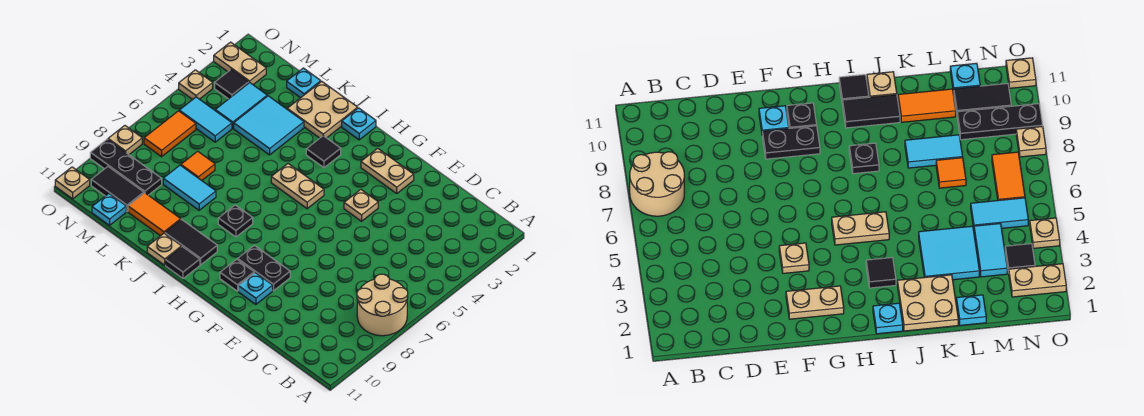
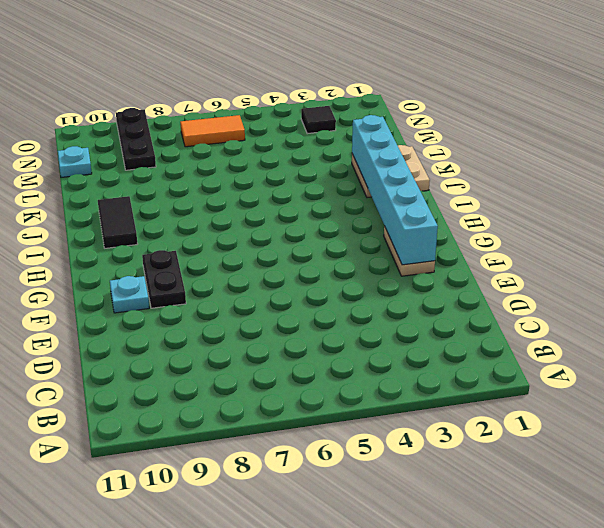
cyan 1x6 brick [352,115,438,265] -> none
none -> tan 2x2 round brick [357,274,408,336]
none -> tan 1x1 plate [344,190,378,221]
none -> black 1x1 plate [220,259,254,291]
none -> tan 1x2 plate [271,164,324,209]

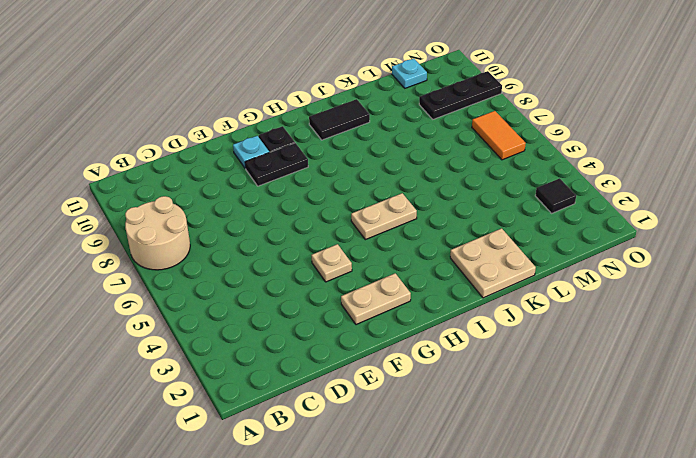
none -> cyan 1x1 plate [342,108,376,140]
none -> black 1x1 tile [306,136,341,168]
none -> black 1x1 plate [218,205,253,237]
none -> black 1x1 tile [166,247,200,278]

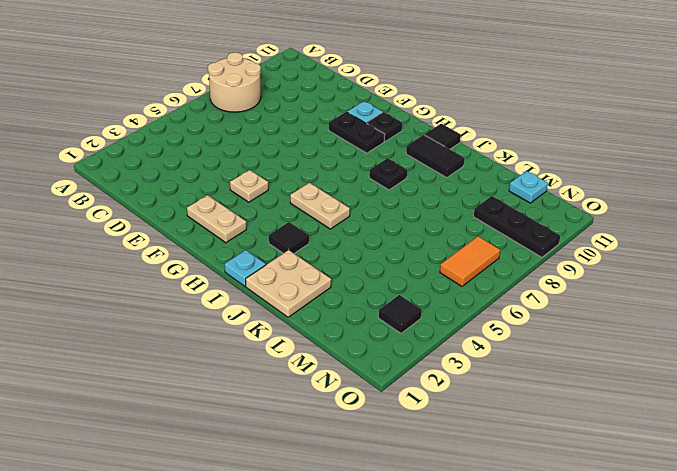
none -> tan 1x1 plate [147,233,181,265]
none -> cyan 2x2 tile [234,96,304,155]
none -> cyan 1x2 tile [163,165,216,210]
none -> orange 1x2 tile [128,193,181,236]

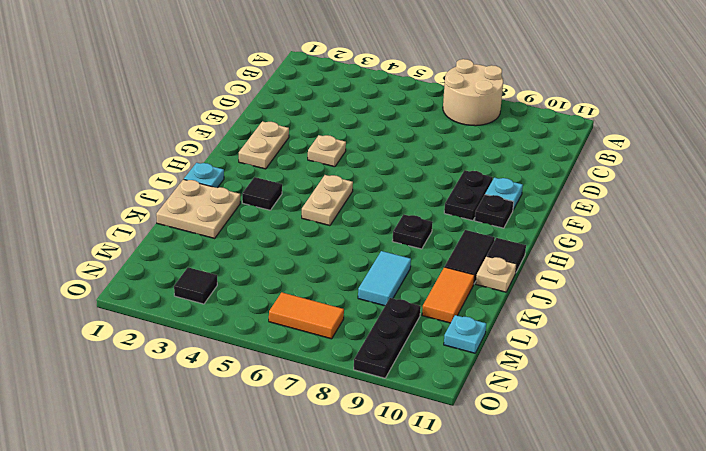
none -> cyan 2x2 tile [234,96,304,155]
none -> cyan 1x1 plate [287,68,321,98]
none -> orange 1x1 tile [181,151,215,181]
none -> cyan 1x2 tile [215,83,267,128]

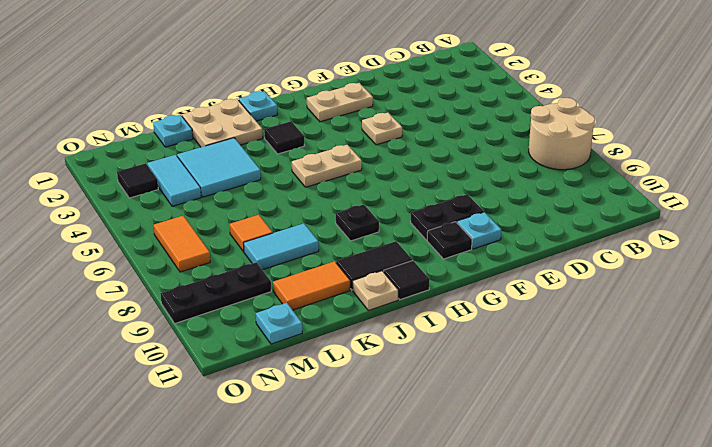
none -> cyan 1x2 tile [179,97,232,142]
none -> black 1x2 tile [91,167,144,212]
none -> tan 1x2 plate [214,42,266,85]
none -> tan 1x1 plate [179,70,213,100]

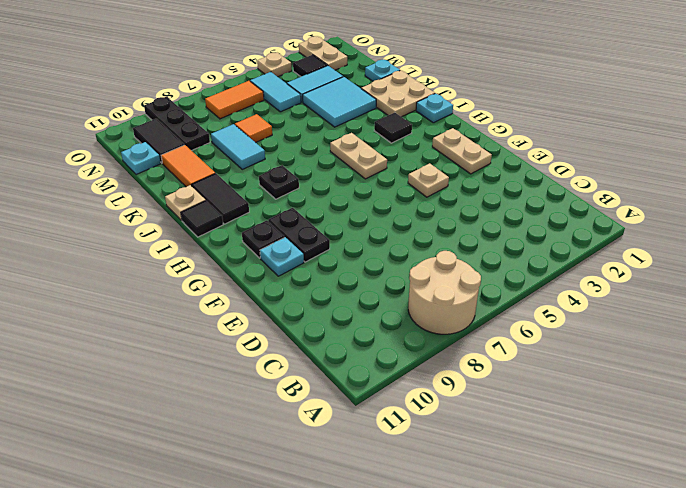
none -> tan 1x1 plate [108,126,142,154]
none -> tan 1x1 plate [55,167,90,199]

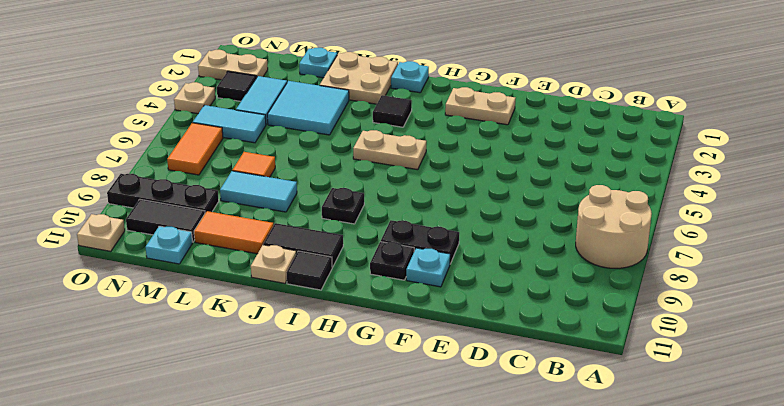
none -> tan 1x1 plate [344,190,378,221]
none -> tan 1x1 plate [108,126,142,154]

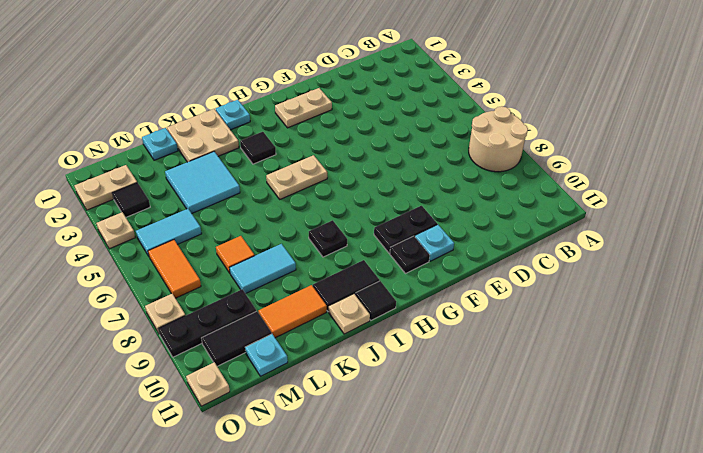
none -> tan 1x1 plate [344,190,378,221]
none -> cyan 1x2 tile [215,83,267,128]

